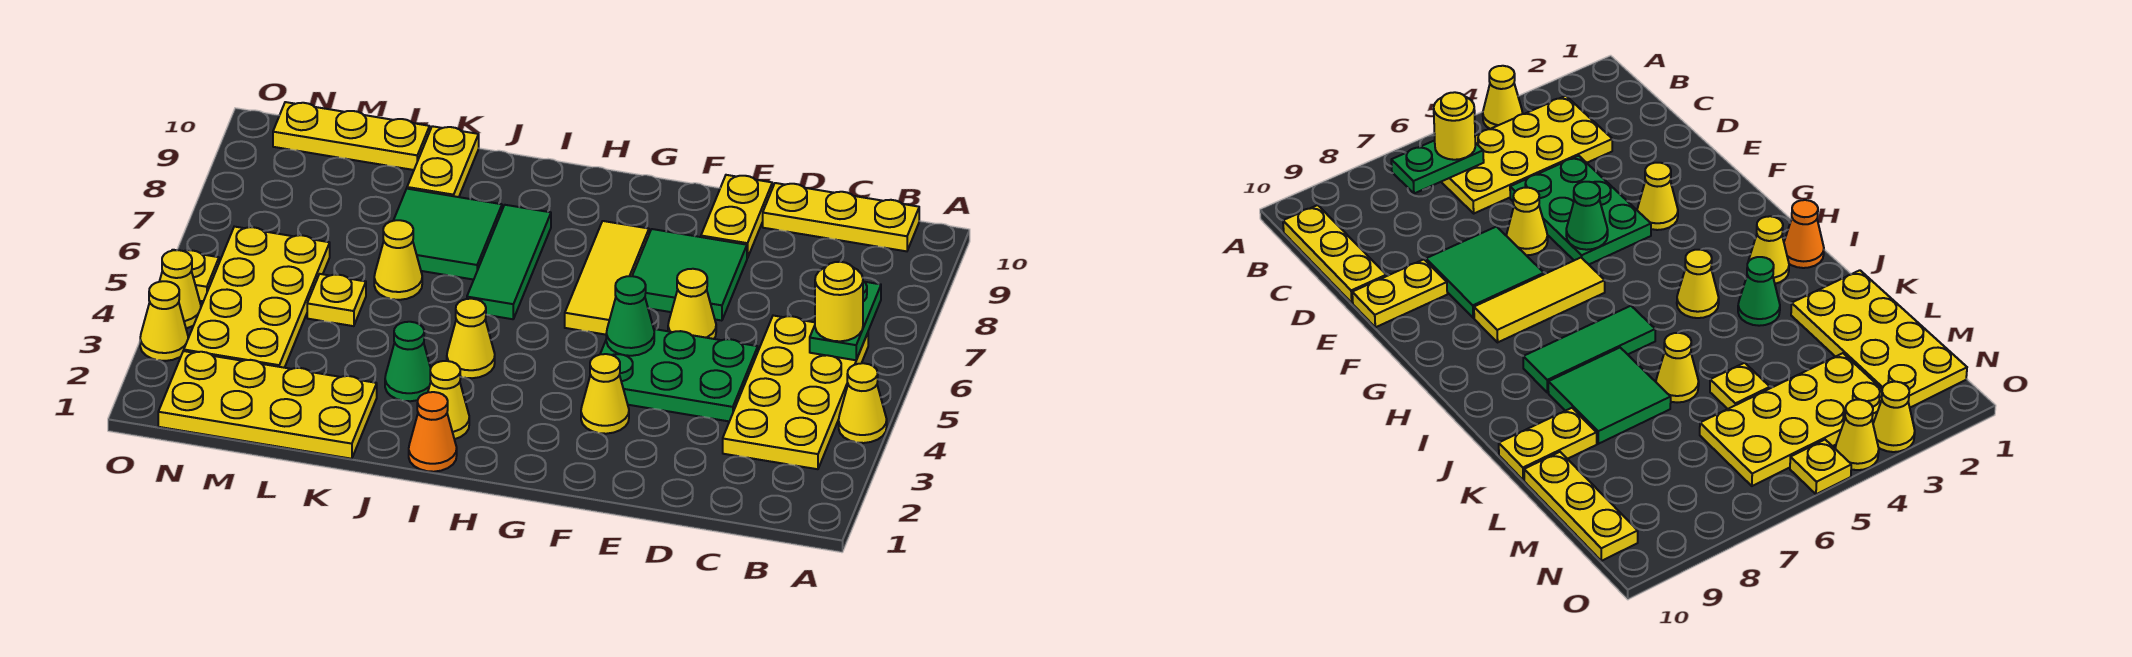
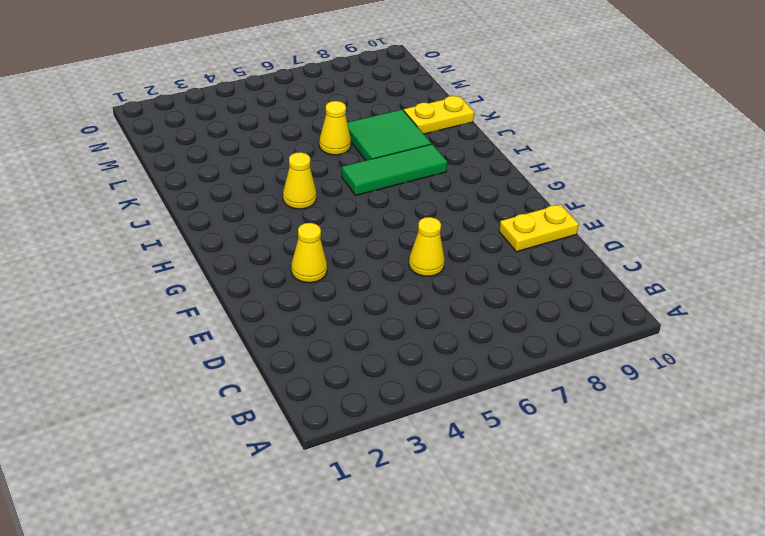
none -> yellow 1x1 cone [839,363,887,443]
none -> yellow 2x4 plate [723,316,868,469]
none -> yellow 1x3 plate [763,183,919,251]

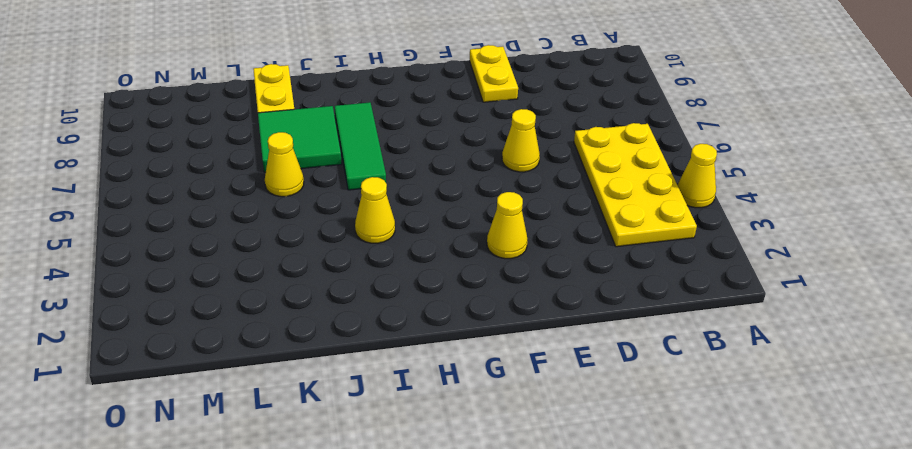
none -> yellow 1x3 plate [763,183,919,251]
none -> green 2x3 plate [600,329,758,421]
none -> green 2x2 tile [632,229,747,321]

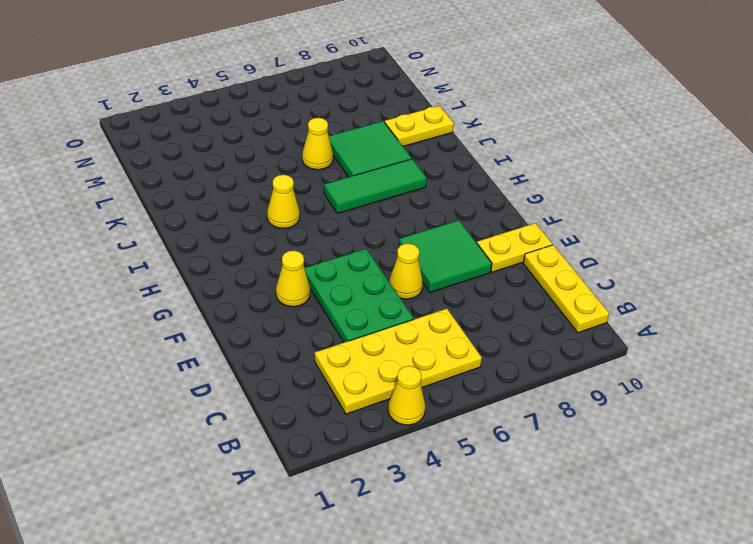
none -> yellow 1x3 tile [565,221,649,335]
none -> orange 1x1 cone [409,392,457,472]
none -> yellow 1x1 cone [428,361,469,439]

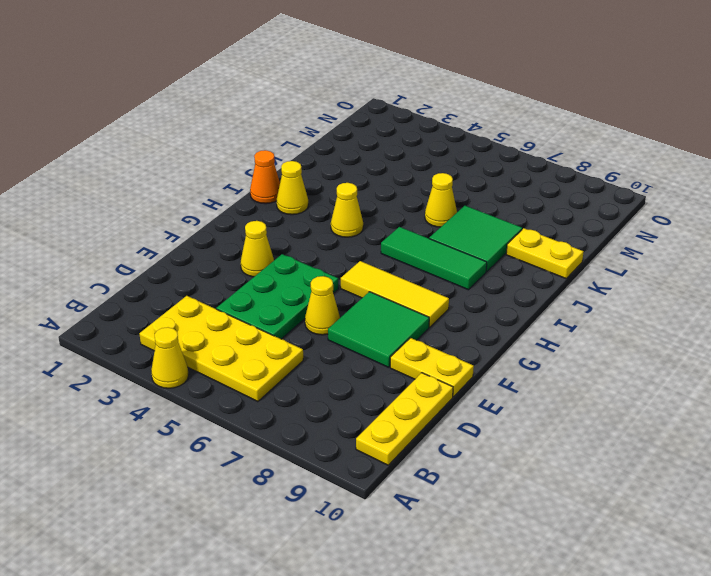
none -> green 1x1 cone [385,322,431,401]
none -> yellow 2x4 plate [158,351,377,459]
none -> yellow 1x1 plate [307,274,366,326]

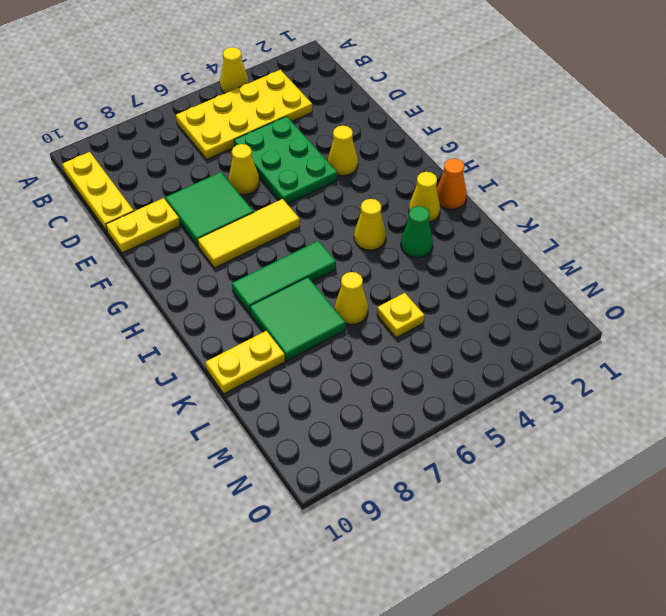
none -> yellow 2x4 plate [158,351,377,459]
none -> yellow 1x3 plate [273,102,430,170]
none -> yellow 2x4 plate [184,227,330,368]

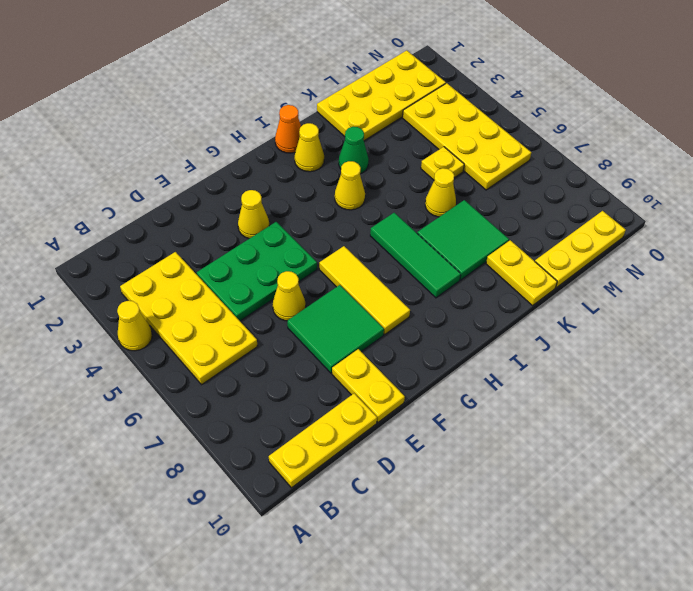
none -> yellow 1x1 cone [140,281,188,361]
none -> yellow 1x1 cone [160,250,201,328]
none -> yellow 1x1 plate [172,250,219,301]

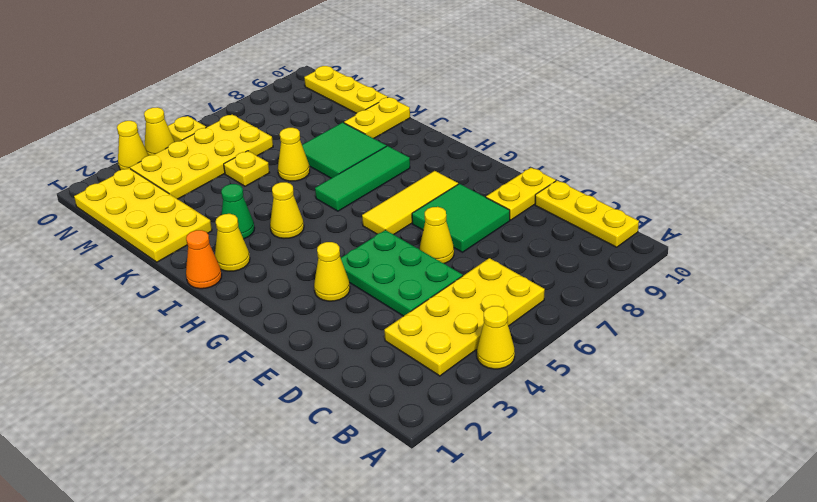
none -> green 1x2 plate [810,281,881,360]
none -> green 1x1 cone [606,276,654,356]
none -> yellow 1x1 round brick [815,262,863,341]

